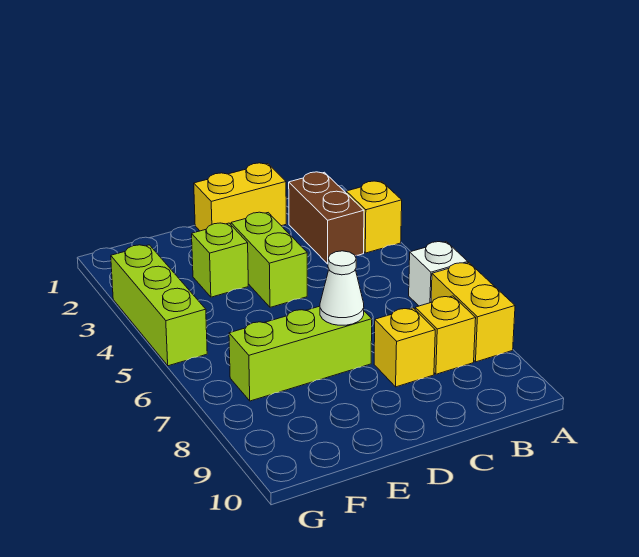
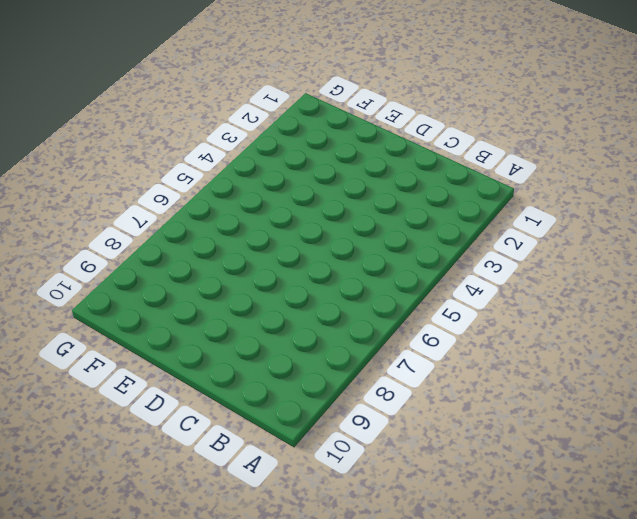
none -> yellow 1x1 brick [346,181,402,253]
none -> white 1x1 brick [409,242,468,306]
none -> yellow 1x2 brick [431,263,515,362]

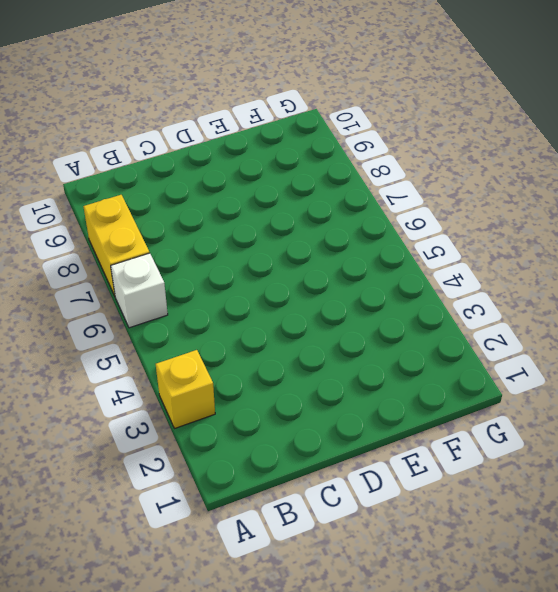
none -> brown 1x2 brick [289,172,364,264]
none -> yellow 1x1 brick [415,296,476,374]
none -> yellow 1x2 brick [194,163,286,231]

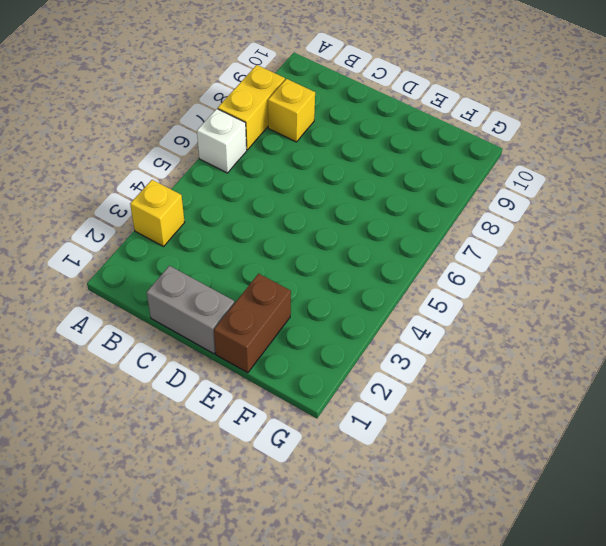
grey 1x2 brick [147,266,235,354] -> yellow 1x2 brick [194,163,286,231]
brown 1x2 brick [214,274,291,373] -> brown 1x2 brick moved to [289,172,364,264]
none -> yellow 1x1 brick [374,308,435,387]
none -> lime 1x2 brick [231,212,307,307]
none -> lime 1x3 brick [229,306,372,401]

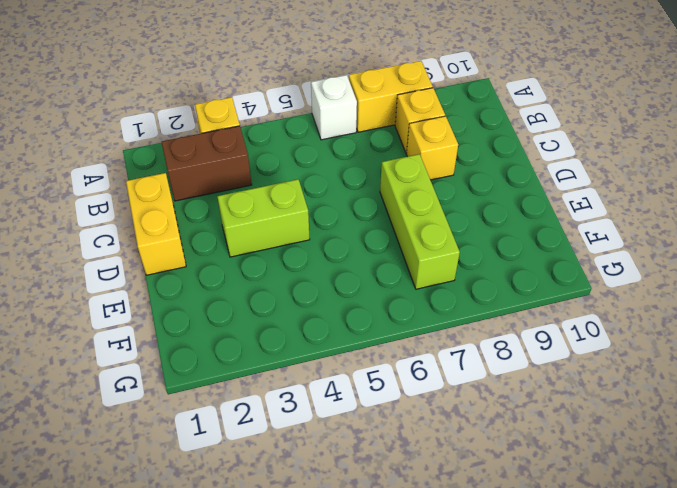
none -> lime 1x1 brick [192,223,248,297]
none -> lime 1x3 brick [111,245,207,366]
none -> white 1x1 cone [320,251,364,325]

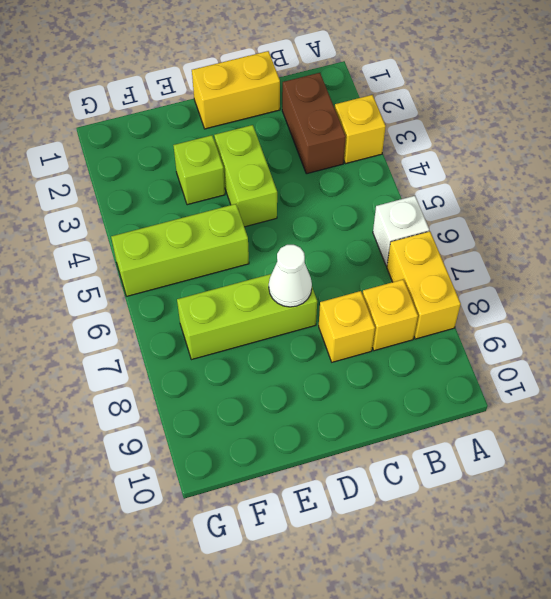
lime 1x3 brick [111,204,249,296] -> lime 1x3 brick turned to [111,245,207,366]

